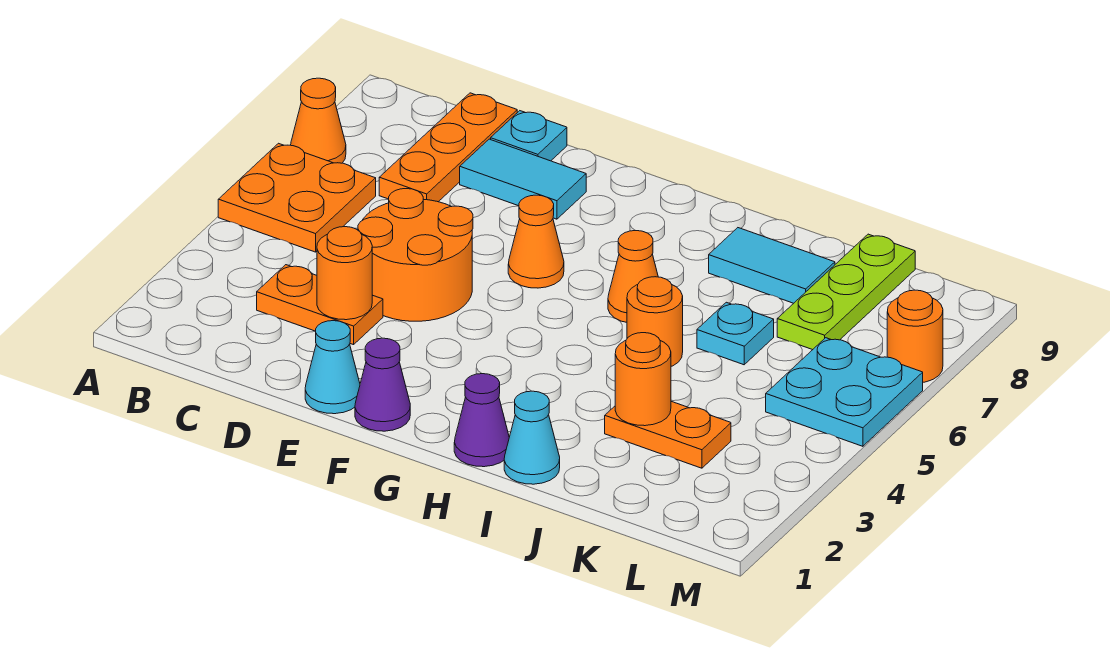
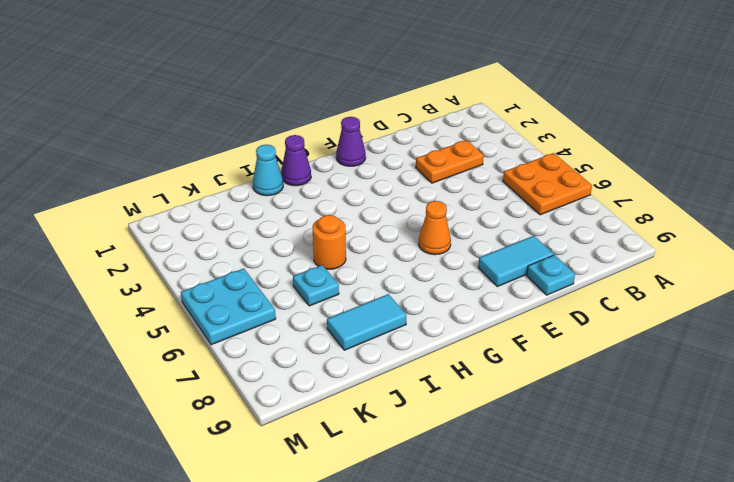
none -> orange 1x1 cone [291,78,346,163]
none -> orange 1x3 plate [379,93,517,202]
none -> orange 2x2 round brick [358,189,473,321]

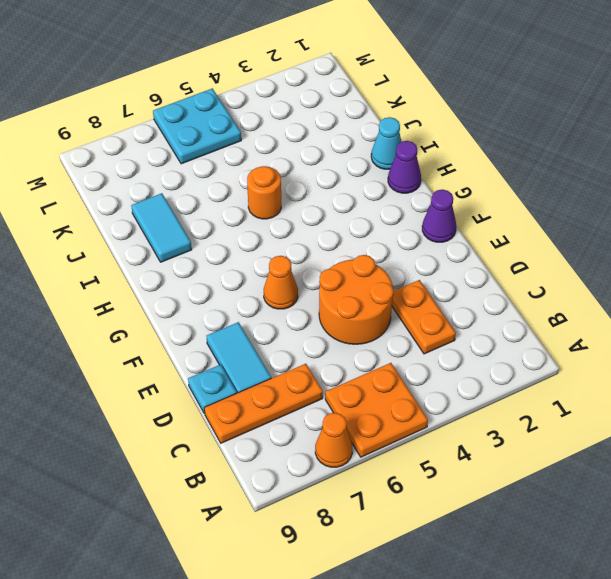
none -> cyan 1x1 cone [305,321,360,414]
none -> orange 1x1 cone [608,231,658,322]
none -> orange 1x2 plate [605,401,731,468]

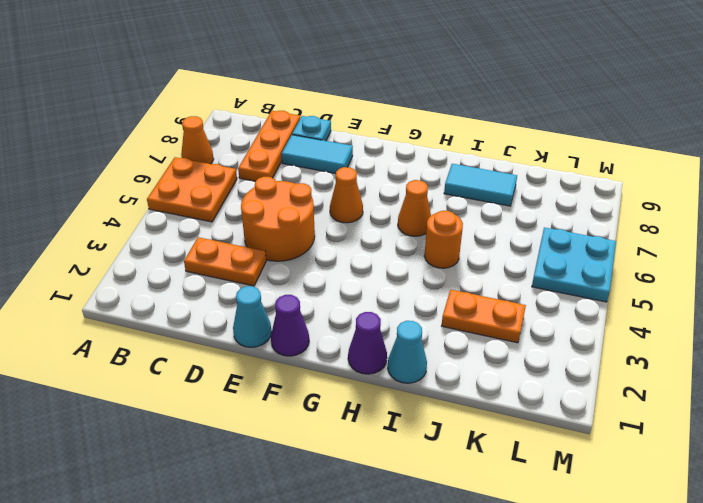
none -> cyan 1x1 plate [697,302,774,365]
none -> lime 1x3 plate [777,234,915,350]
none -> orange 1x1 round brick [887,290,943,382]

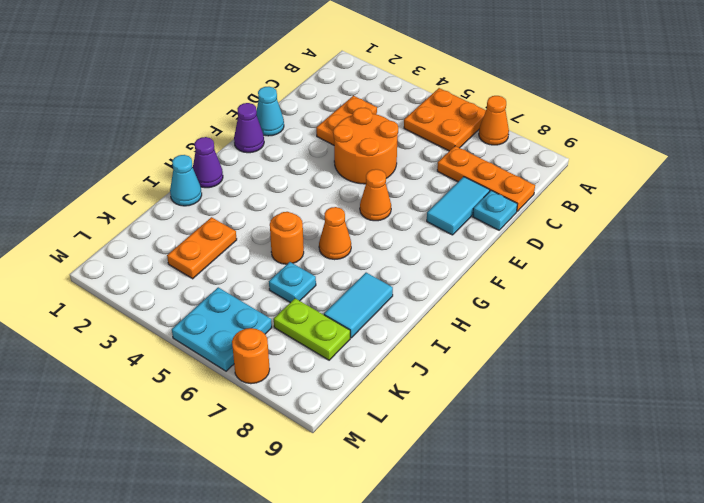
lime 1x2 plate [274,298,350,360] -> lime 1x3 plate [777,234,915,350]
none -> orange 1x1 round brick [317,227,372,320]
none -> orange 1x1 round brick [615,333,671,426]

